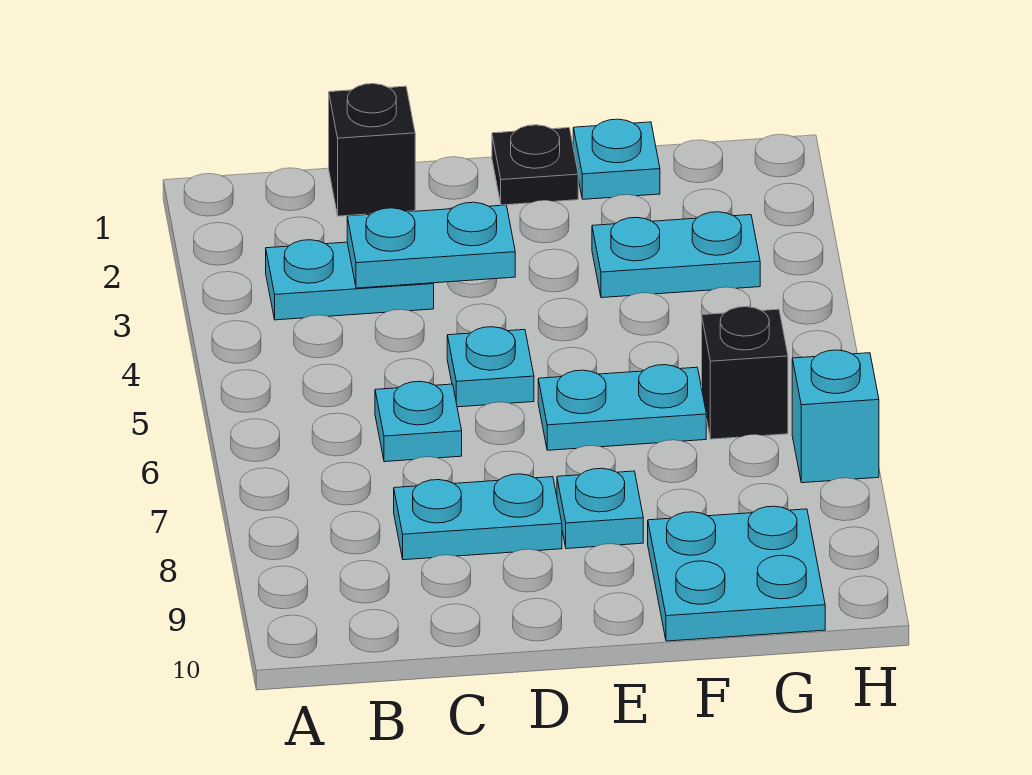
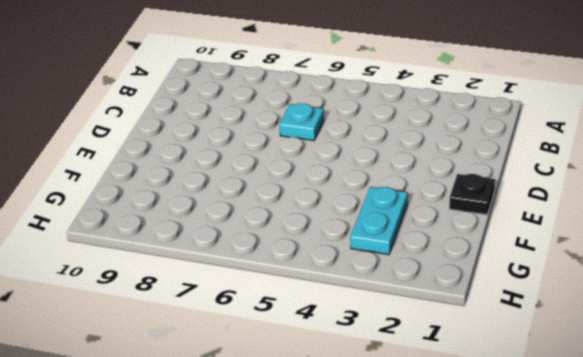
none -> cyan 1x2 plate [266,240,434,320]
none -> black 1x1 brick [329,84,415,216]
none -> cyan 1x2 plate [394,474,562,560]

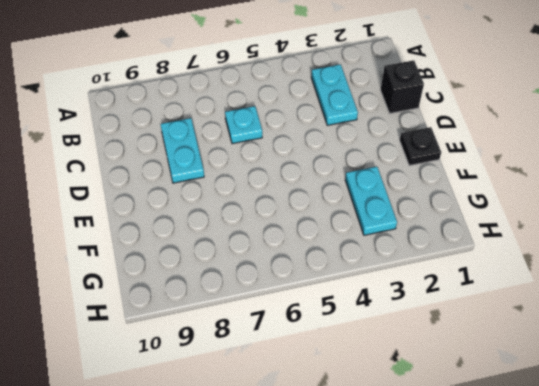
none -> cyan 1x1 plate [447,327,534,407]
none -> cyan 1x2 plate [538,365,706,450]
none -> cyan 1x1 plate [557,468,643,549]

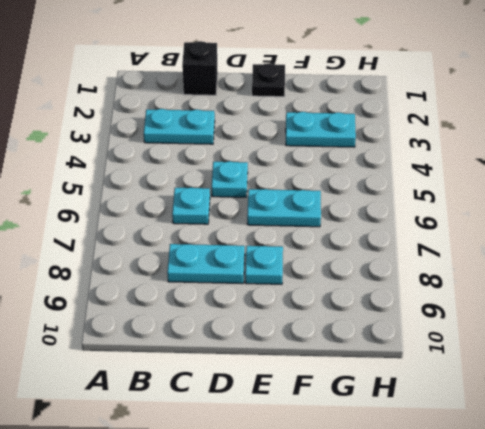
none -> cyan 1x1 plate [573,119,660,199]
none -> cyan 2x2 plate [648,506,825,641]
none -> black 1x1 brick [702,307,788,439]

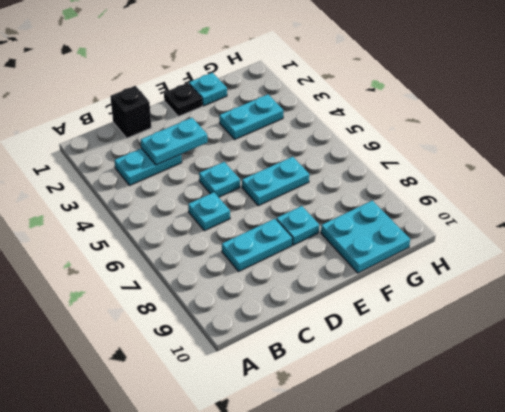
none -> black 1x1 brick [702,307,788,439]
none -> cyan 1x1 brick [792,350,879,483]

